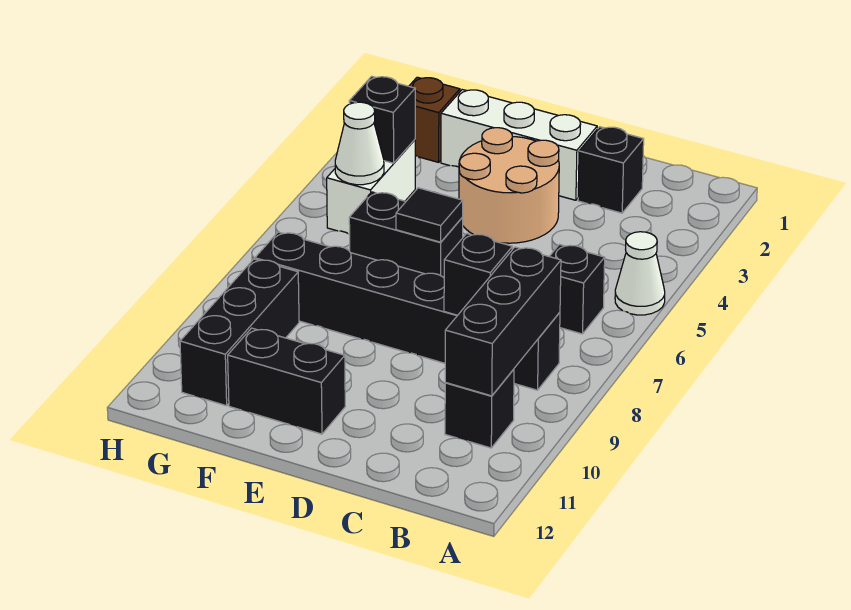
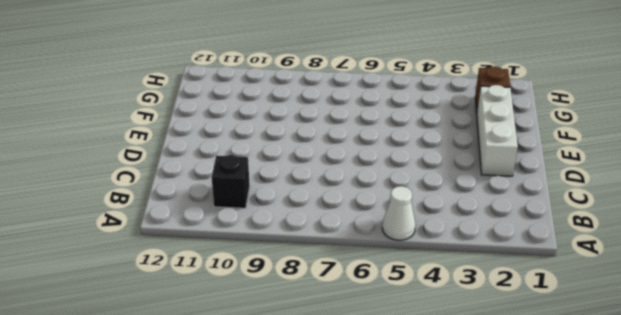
none -> black 1x1 brick [549,245,605,334]
none -> black 1x6 brick [255,232,560,390]
none -> black 1x1 brick [578,127,644,213]

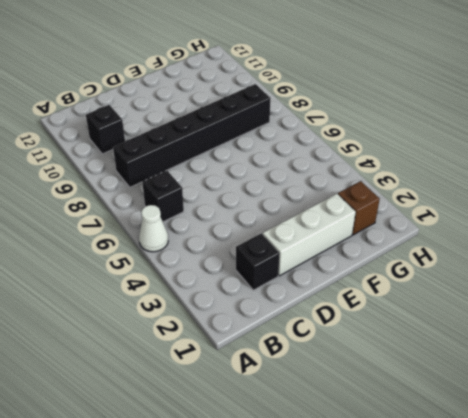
none -> tan 2x2 round brick [459,128,559,243]
none -> black 1x2 brick [349,192,463,277]
none -> black 1x2 brick [228,328,345,434]

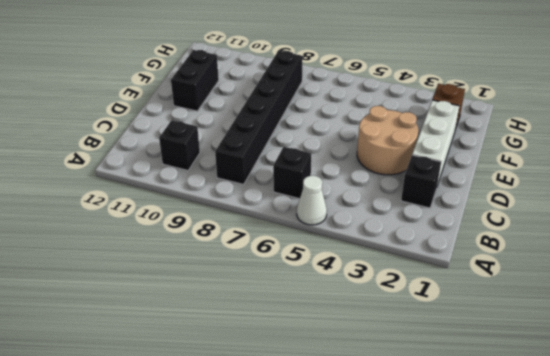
none -> black 1x2 brick [349,192,463,277]
none -> white 1x2 brick [327,140,415,234]
none -> black 1x3 brick [180,259,299,406]

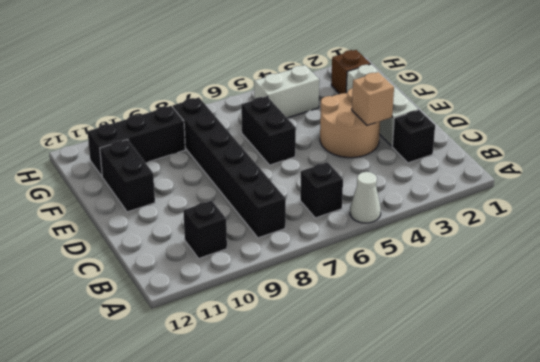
tan 1x1 brick [352,72,394,125] -> none
none -> black 1x3 brick [445,247,561,396]
none -> black 1x1 brick [444,234,512,315]
none -> black 1x1 tile [396,188,463,242]

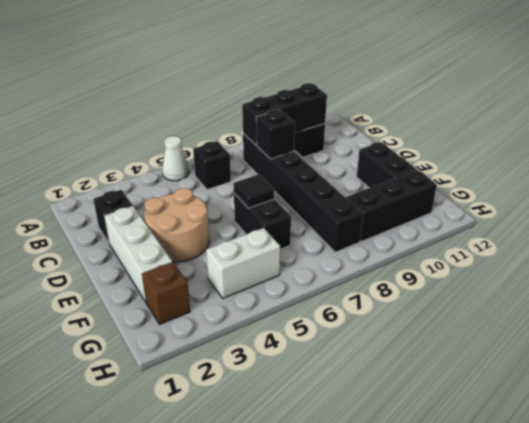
none -> black 1x1 brick [349,76,415,163]
none -> white 1x1 cone [335,102,384,185]

